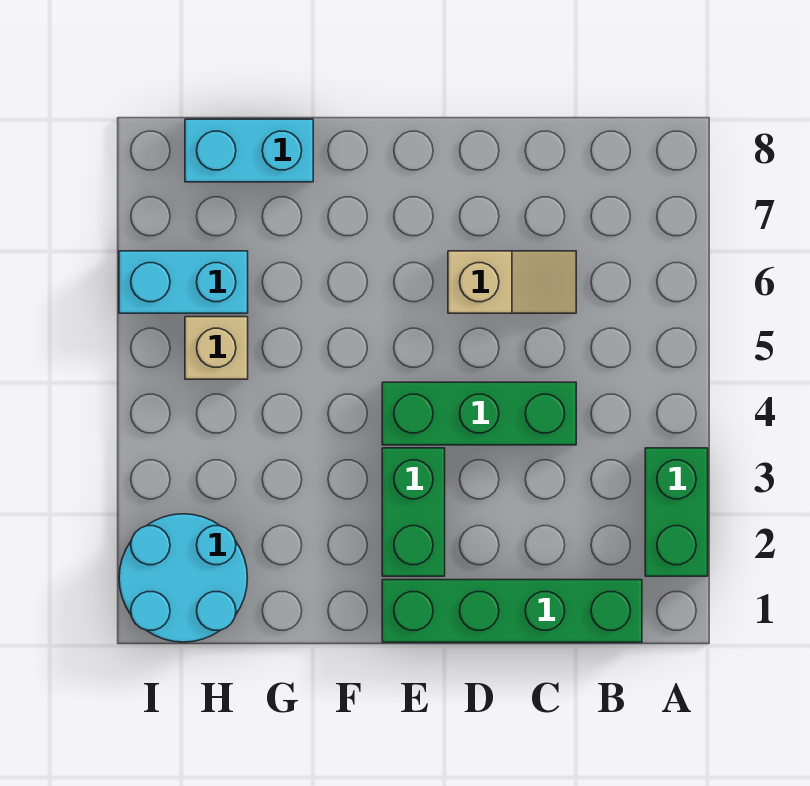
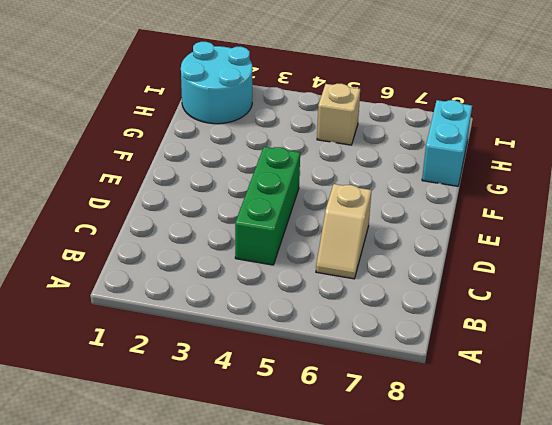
none -> green 1x2 brick [645,448,708,576]
none -> green 1x4 brick [382,580,642,642]

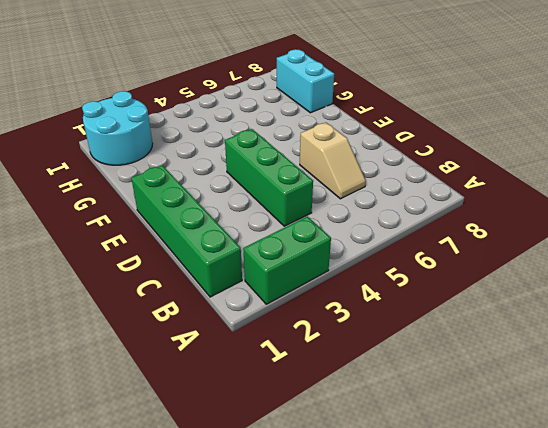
none -> green 1x2 brick [382,448,445,576]
none -> tan 1x1 brick [185,317,248,379]

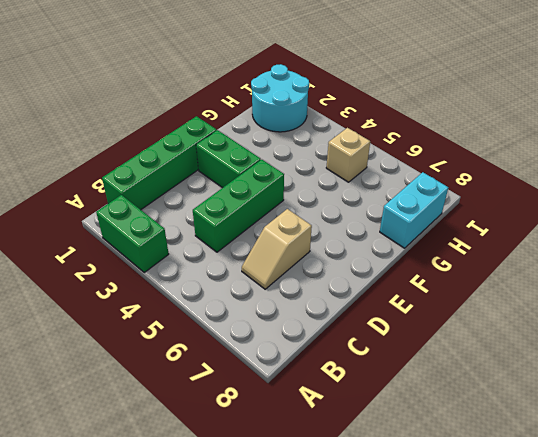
none -> cyan 1x2 brick [119,251,248,313]

